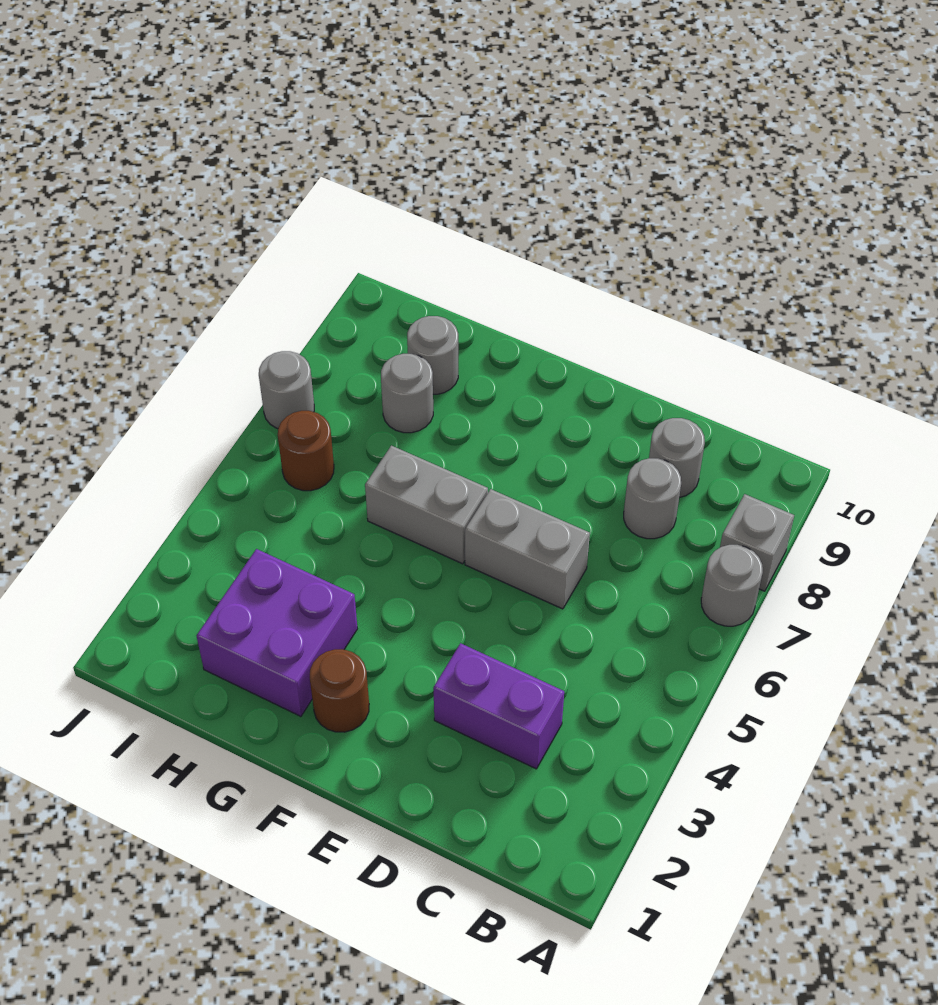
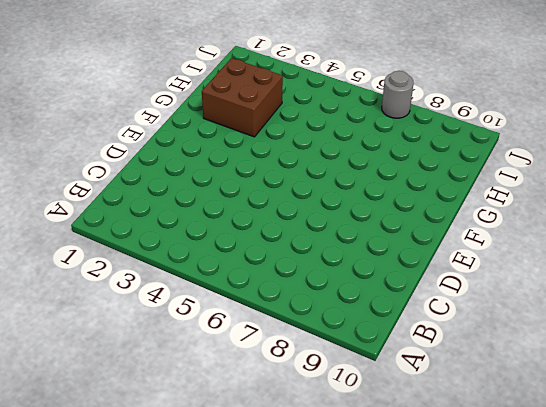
brown 2x2 brick [202,58,283,137] -> purple 2x2 brick [197,549,357,716]
none -> grey 1x1 round brick [701,545,763,626]
none -> grey 1x1 brick [720,494,794,591]
none -> purple 1x2 brick [433,643,564,769]

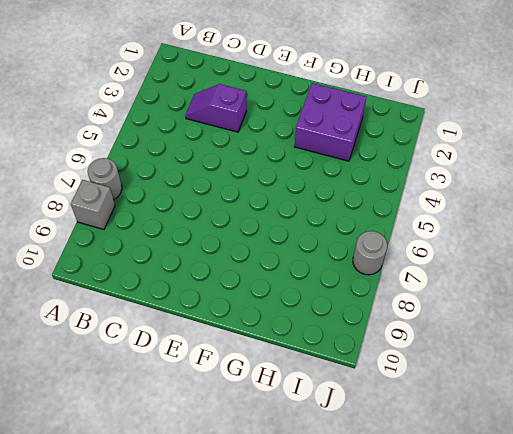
purple 1x2 slope [185,84,247,132] -> purple 1x2 brick [433,643,564,769]
none -> grey 1x1 round brick [624,458,681,539]
none -> grey 1x1 round brick [649,418,705,497]
none -> grey 1x2 brick [465,489,590,609]

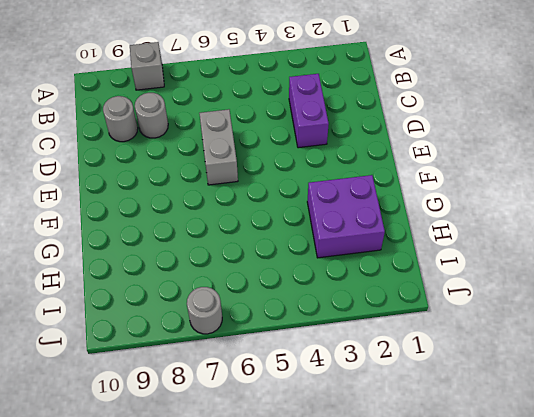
none -> grey 1x1 round brick [701,545,763,626]
none -> brown 1x1 round brick [310,649,369,732]
none -> grey 1x2 brick [365,446,488,564]

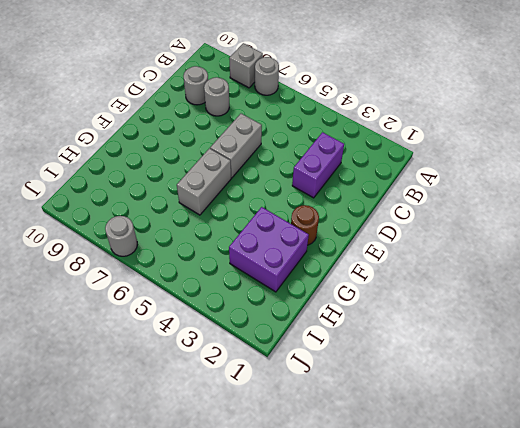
none -> grey 1x1 round brick [381,354,433,433]
none -> grey 1x1 round brick [407,316,458,394]
none -> brown 1x1 round brick [278,411,334,491]

